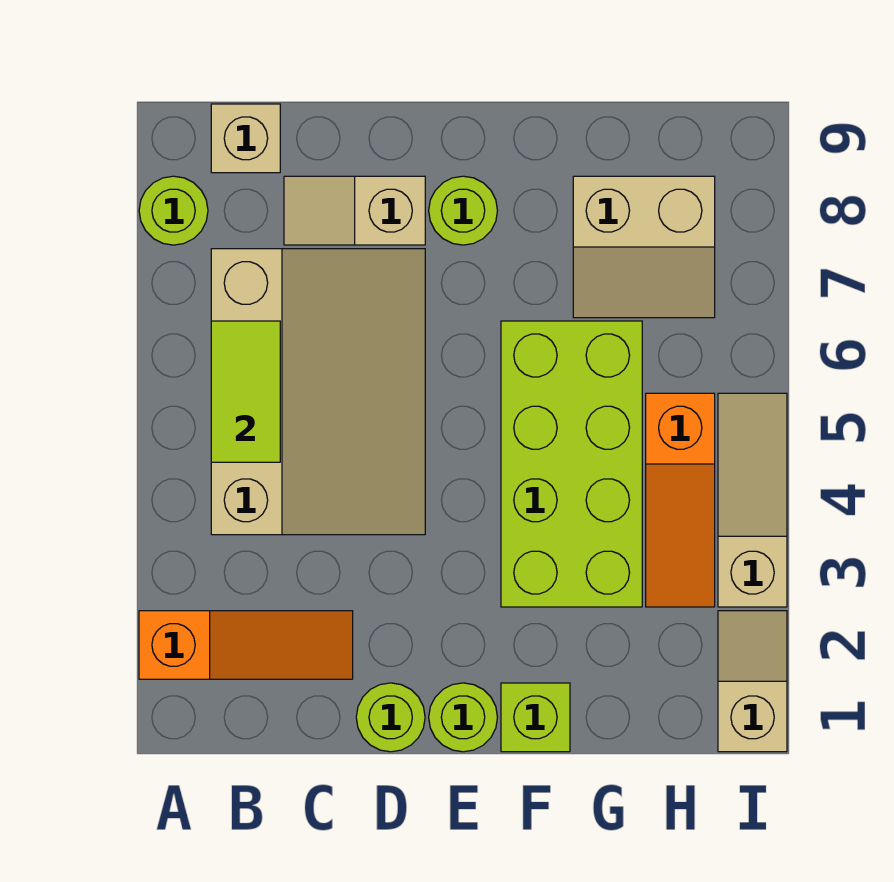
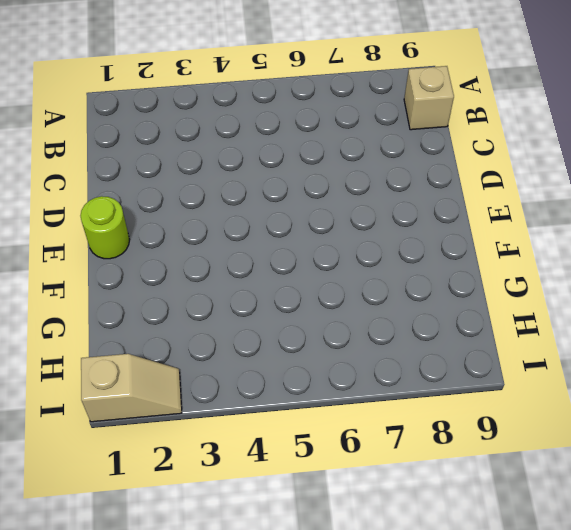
none -> orange 1x3 slope [139,611,353,679]
none -> lime 1x1 round brick [139,176,208,245]
none -> tan 3x4 slope [211,249,425,535]

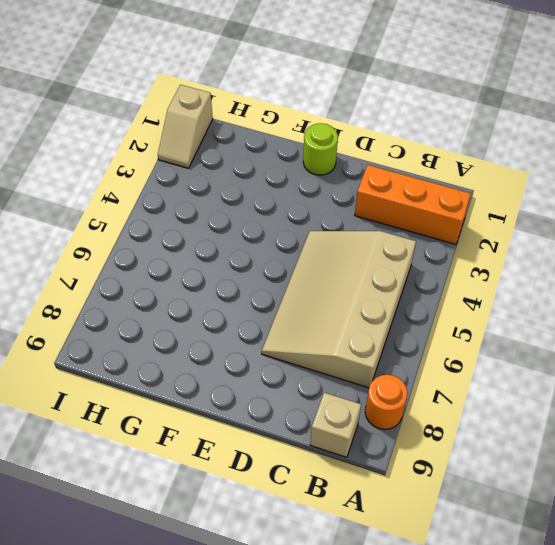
orange 1x3 brick [355,165,471,244] -> orange 1x3 slope [139,611,353,679]
orange 1x1 round brick [365,375,407,429] -> lime 1x1 round brick [139,176,208,245]
none -> tan 1x2 slope [284,176,425,245]
none -> lime 1x1 round brick [356,683,425,752]
none -> lime 1x1 round brick [429,176,498,245]

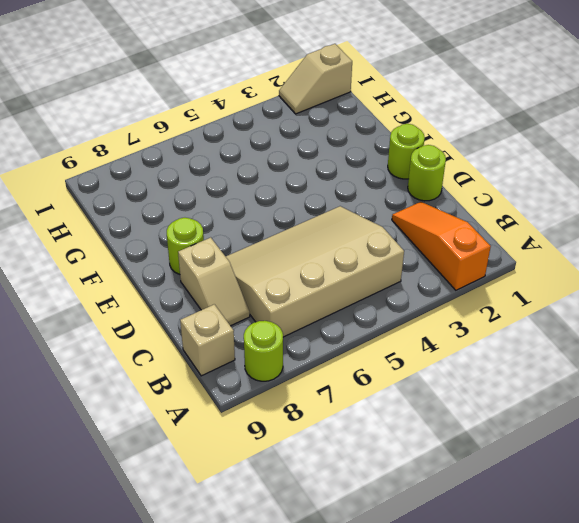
none -> lime 1x1 brick [501,683,570,752]
none -> lime 2x4 brick [501,321,642,607]
none -> tan 2x2 slope [573,176,715,318]

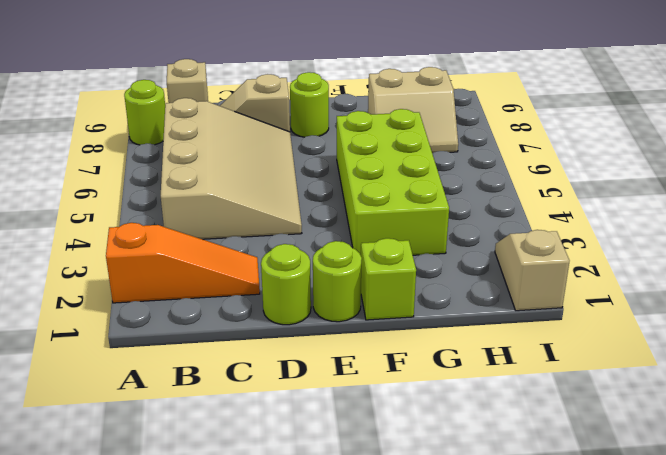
none -> orange 1x3 slope [646,393,715,607]
none -> tan 1x3 slope [718,393,787,607]
none -> lime 1x2 tile [211,321,280,462]

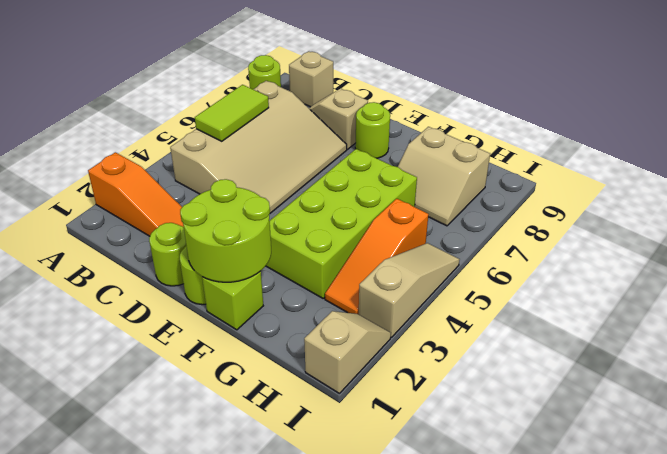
lime 2x2 round brick [180,179,271,282] -> none

